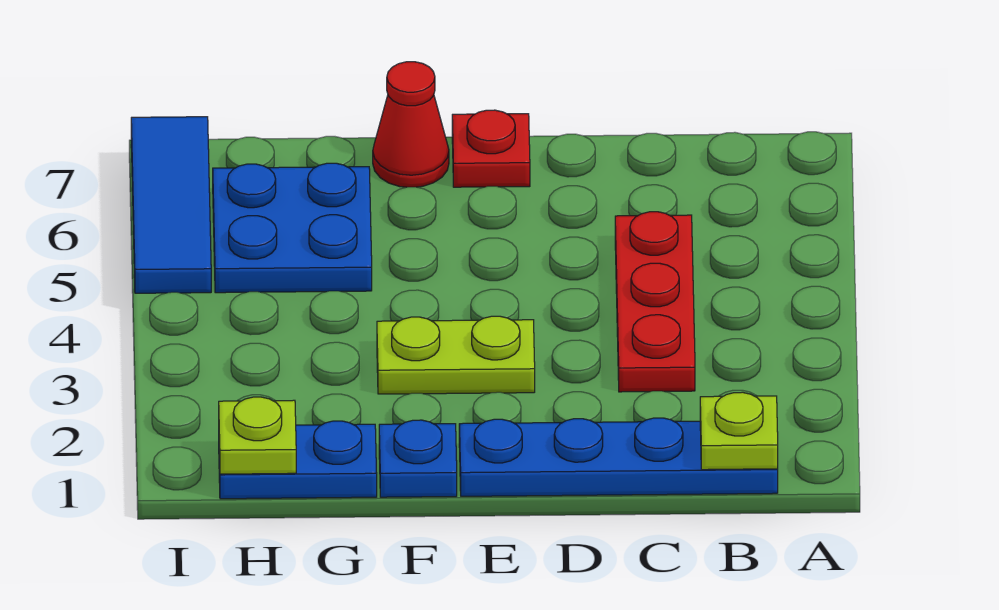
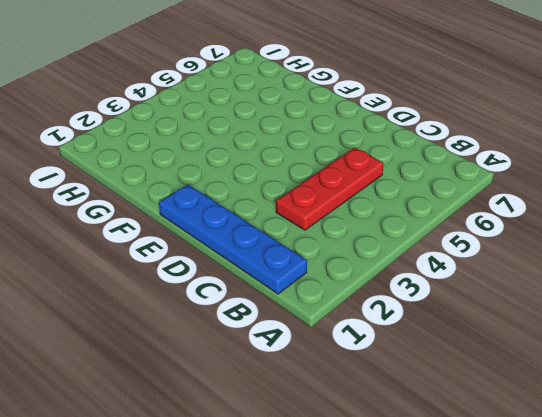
none -> lime 1x2 plate [377,316,535,394]
none -> red 1x1 plate [452,110,530,187]

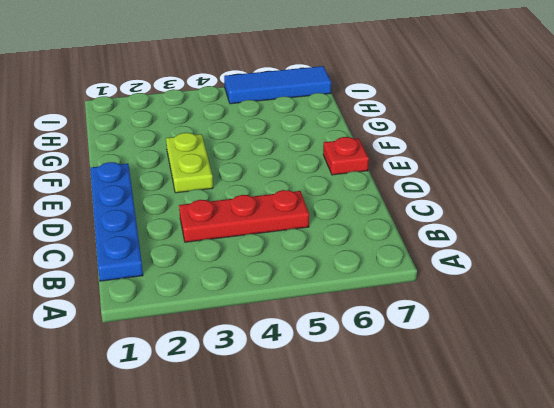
none -> blue 1x1 plate [379,420,457,497]
none -> red 1x1 cone [373,62,449,187]

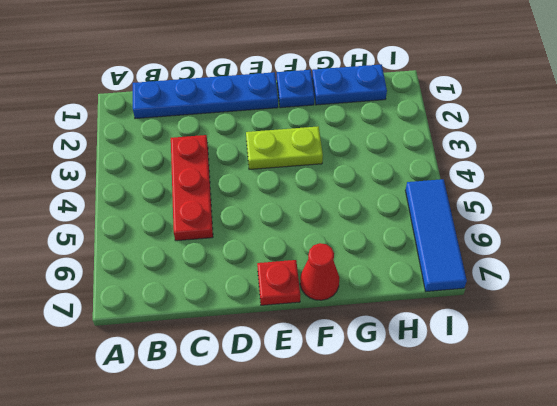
none -> blue 2x2 plate [213,163,372,293]
none -> lime 1x1 plate [700,392,778,470]

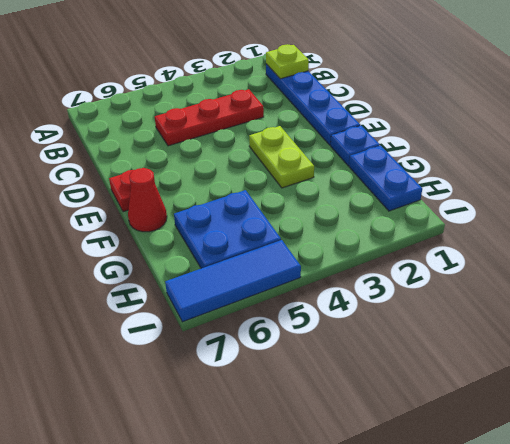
none -> lime 1x1 plate [219,397,296,474]

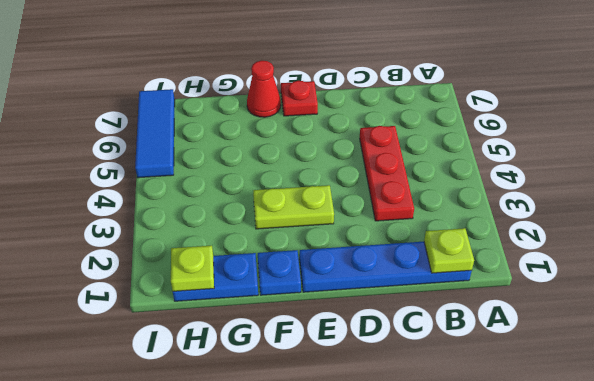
none -> blue 2x2 plate [213,163,372,293]

